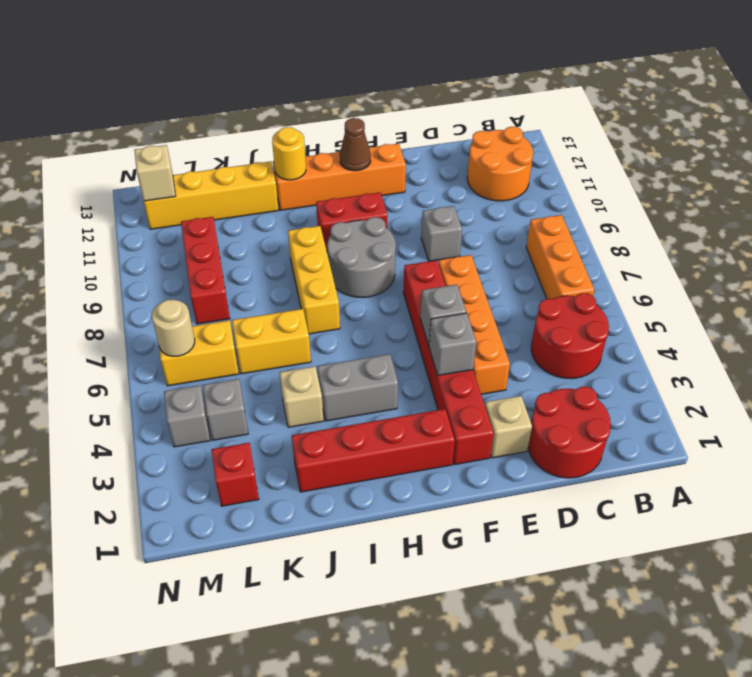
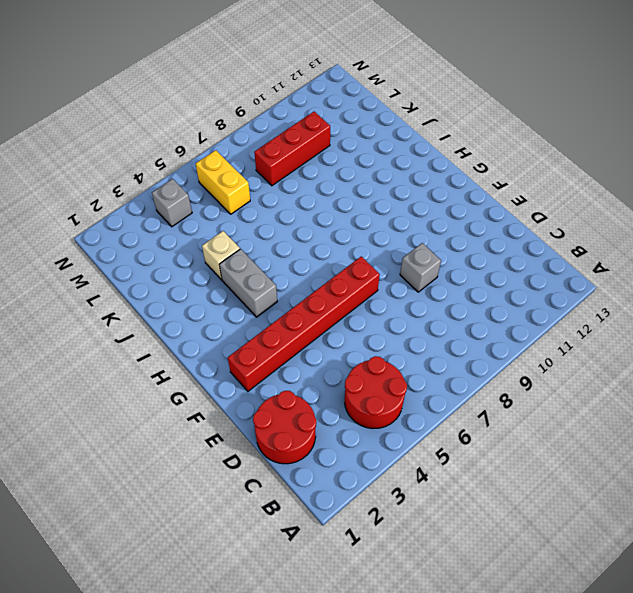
none -> orange 1x3 brick [526,215,594,299]
none -> orange 2x2 round brick [467,127,533,201]
none -> tan 1x1 brick [485,396,532,458]

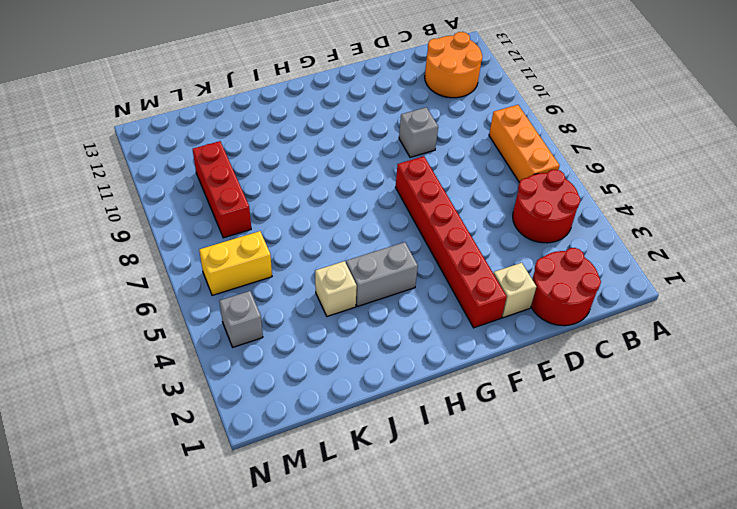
none -> orange 1x4 brick [439,255,510,394]
none -> orange 1x4 brick [273,144,406,210]
none -> red 1x4 brick [292,409,455,492]

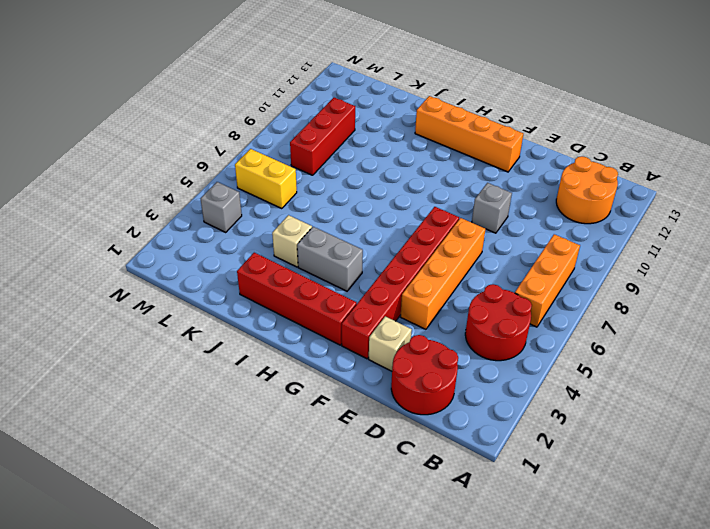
none -> grey 2x2 round brick [327,217,396,297]
none -> red 1x2 brick [316,192,387,252]
none -> yellow 1x3 brick [288,226,340,334]

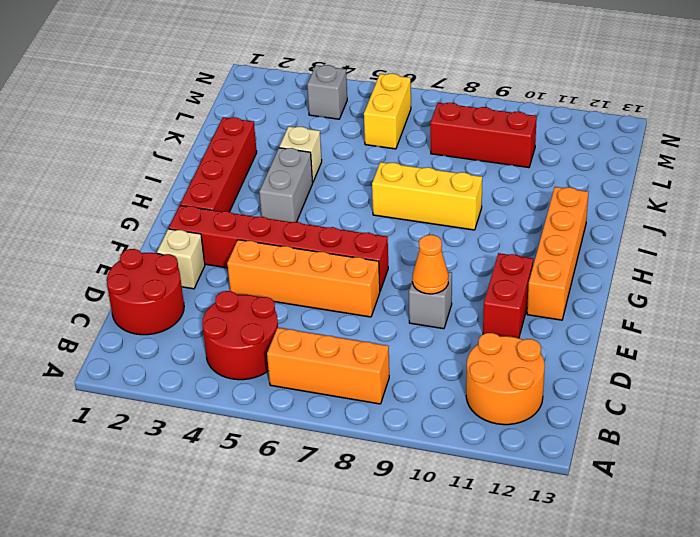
orange 1x1 cone [412,235,449,294] -> none
red 1x2 brick [483,253,533,338] -> red 1x2 brick moved to [316,192,387,252]
none -> grey 2x2 round brick [327,217,396,297]
none -> yellow 1x2 brick [232,309,311,374]
none -> yellow 1x4 brick [144,161,279,229]

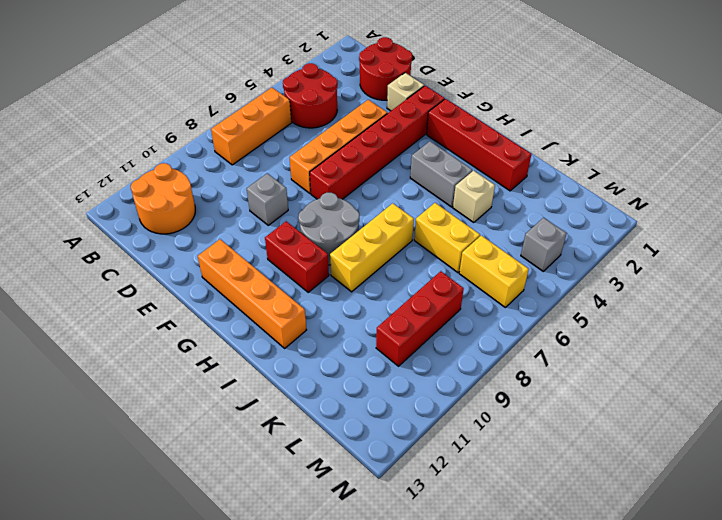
none -> yellow 1x4 brick [144,161,279,229]
none -> red 1x1 brick [211,443,259,506]
none -> grey 1x1 brick [203,379,248,440]

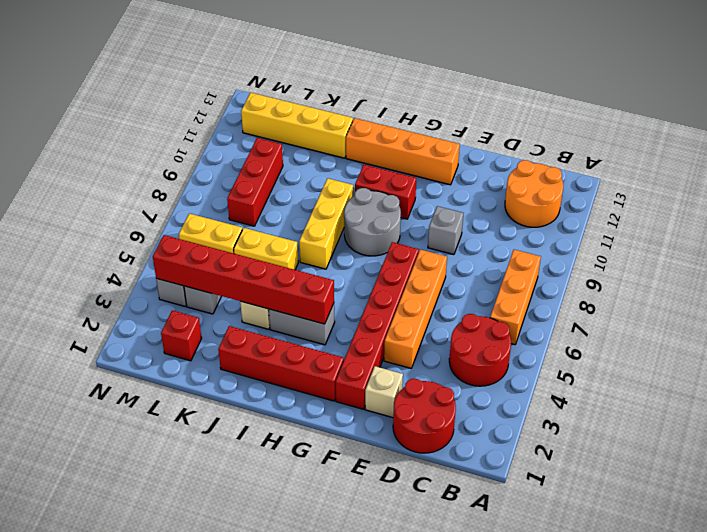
red 1x6 brick [153,235,334,324] -> none
none -> grey 1x1 brick [429,313,476,375]
none -> grey 1x1 brick [420,284,466,345]
none -> brown 1x1 cone [340,118,371,171]

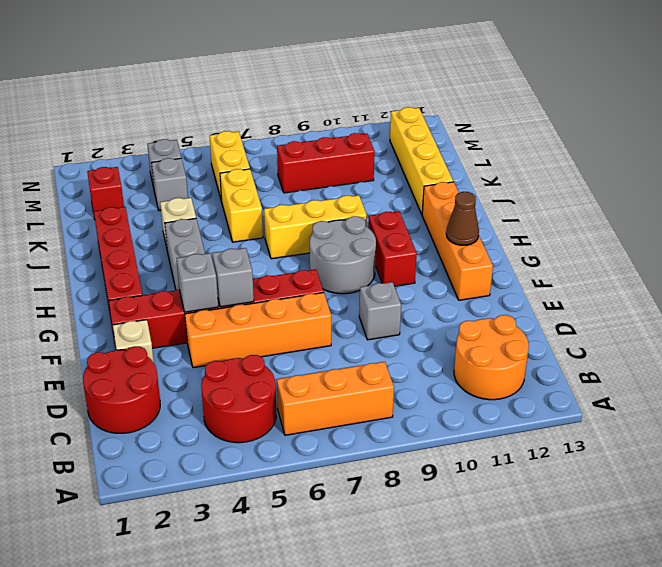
none -> yellow 1x1 round brick [272,127,306,180]
none -> tan 1x1 round brick [152,300,195,356]
none -> tan 1x1 brick [134,145,176,201]

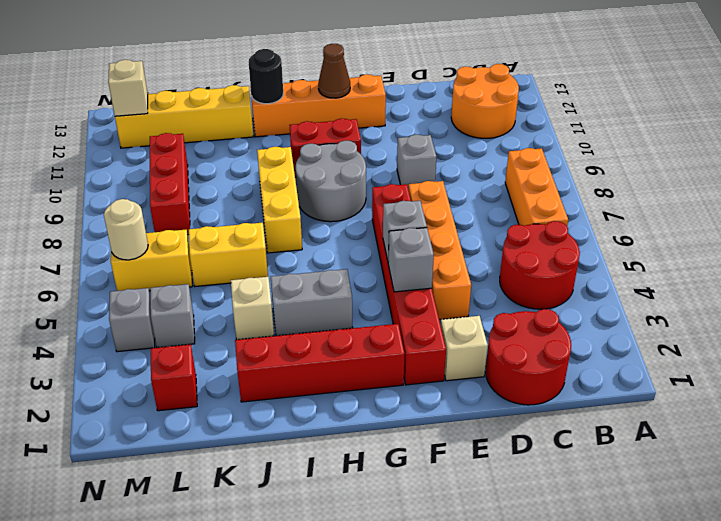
black 1x1 round brick [249,49,283,104] -> yellow 1x1 round brick [272,127,306,180]

